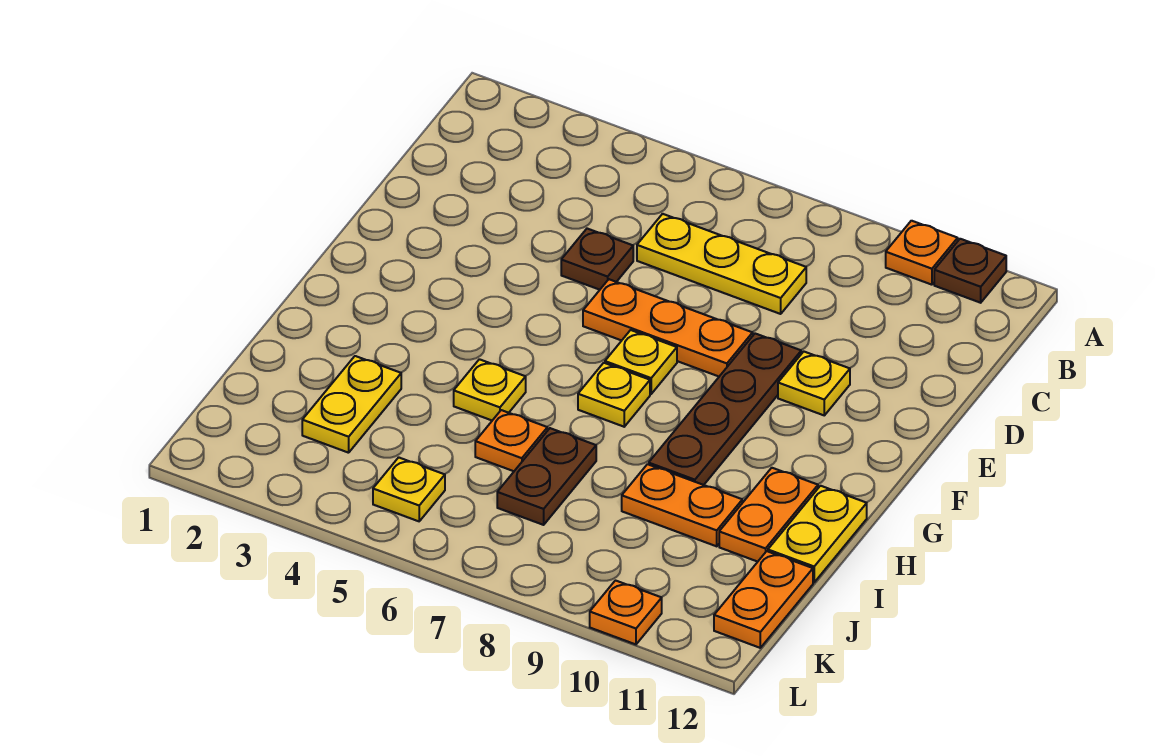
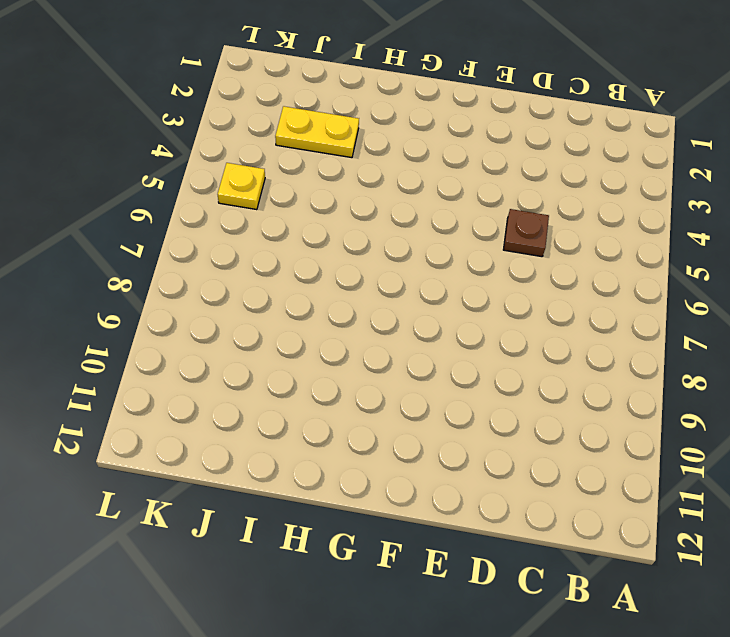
none -> orange 1x1 plate [886,221,958,285]
none -> brown 1x1 plate [934,239,1006,303]
none -> yellow 1x3 plate [637,214,806,314]

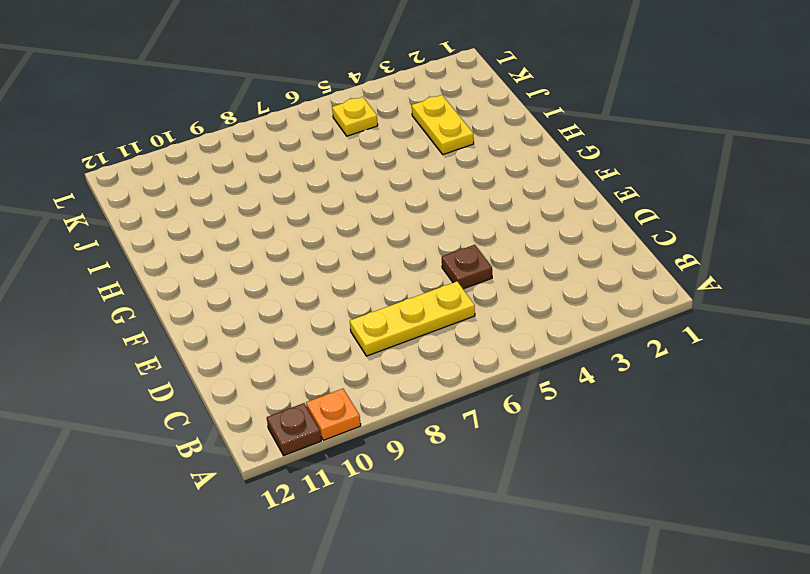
none -> orange 1x3 plate [583,279,753,376]
none -> brown 1x4 plate [649,334,801,485]
none -> yellow 1x1 plate [778,352,850,415]

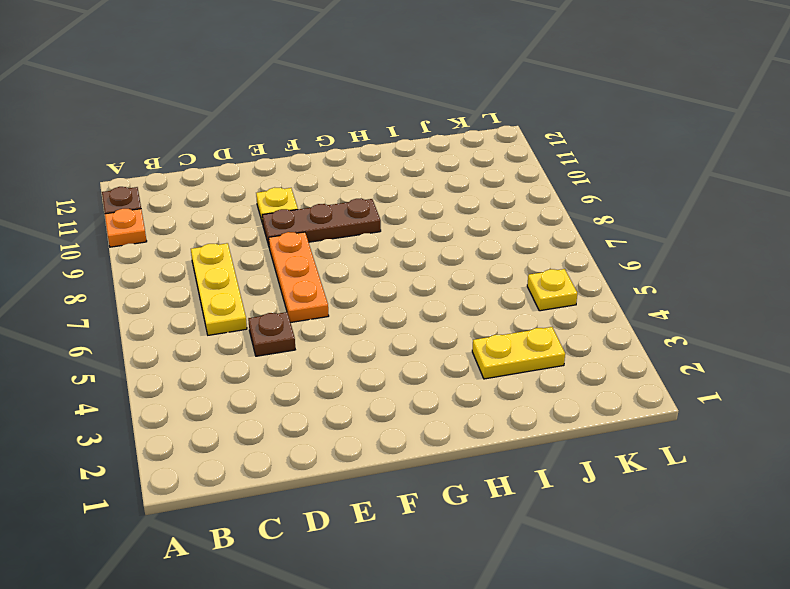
brown 1x3 plate [262,199,381,246] -> brown 1x4 plate [649,334,801,485]
none -> yellow 1x1 plate [605,330,677,394]
none -> yellow 1x1 plate [578,363,650,427]
none -> yellow 1x1 plate [454,359,526,420]

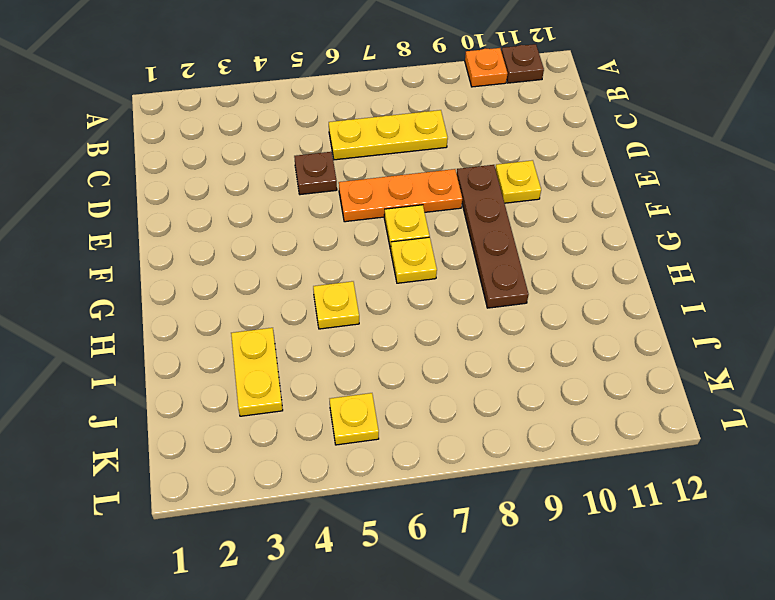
none -> orange 1x2 plate [719,468,818,562]
none -> yellow 1x2 plate [768,486,867,582]
none -> orange 1x1 plate [475,410,547,471]

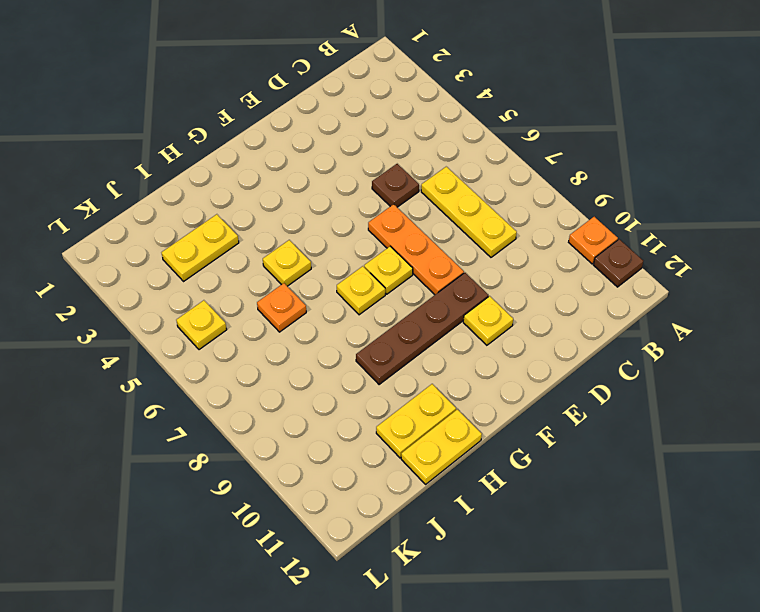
yellow 1x2 plate [376,384,456,458] -> orange 1x2 plate [719,468,818,562]
none -> brown 1x2 plate [497,428,596,525]
none -> orange 1x2 plate [622,464,742,546]
none -> orange 1x2 plate [714,551,813,648]

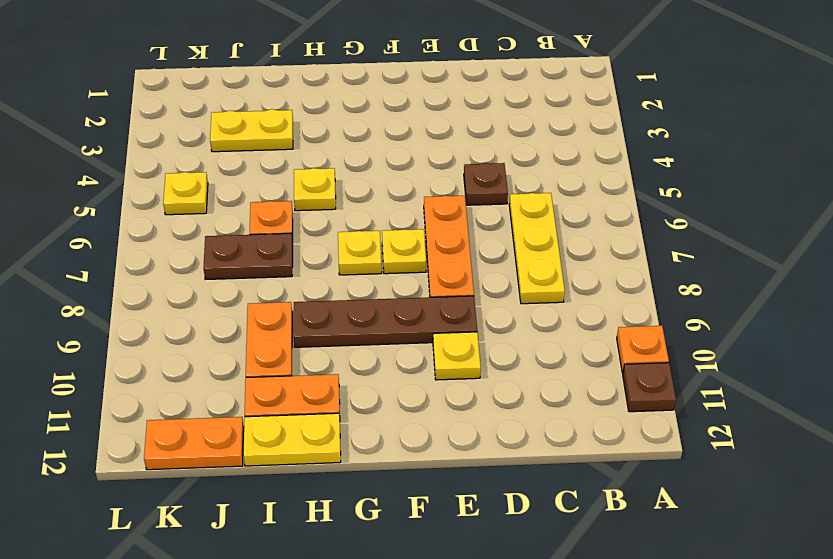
none -> orange 1x1 plate [590,581,662,644]

